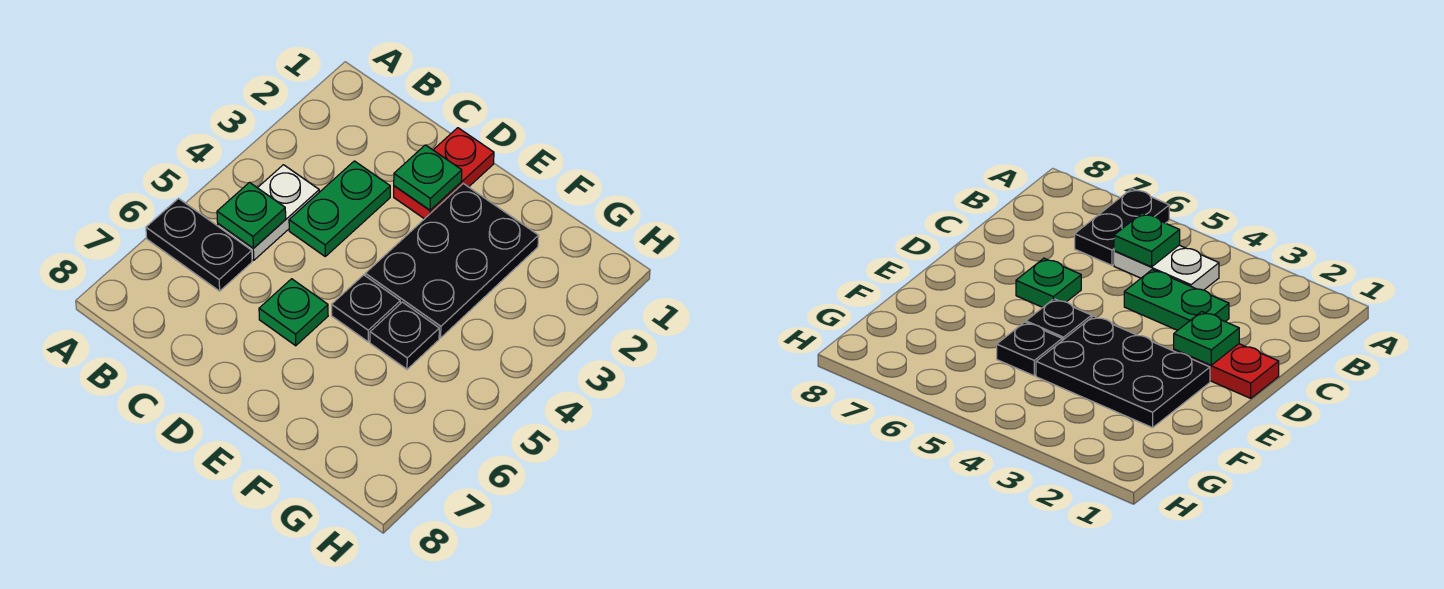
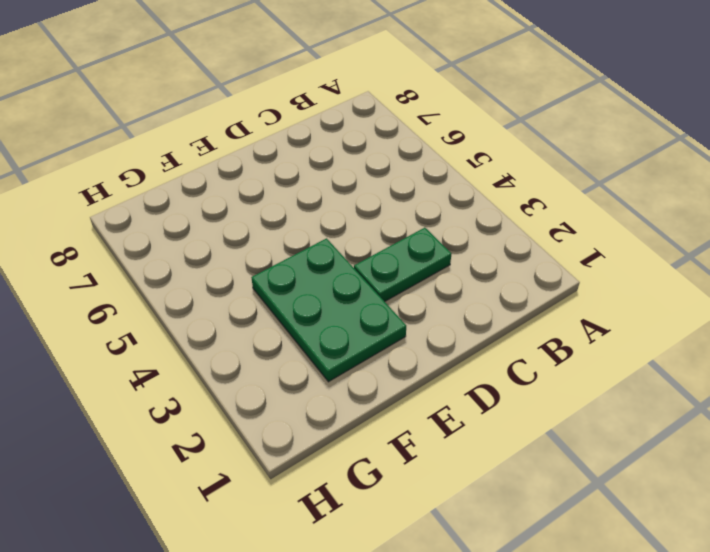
green 1x2 plate [354,228,451,302] -> green 1x2 plate turned to [289,161,390,256]
green 2x3 plate [251,238,406,382] -> black 2x3 plate [365,184,539,338]
none -> black 1x2 plate [146,199,252,291]
none -> white 1x2 plate [218,165,319,260]

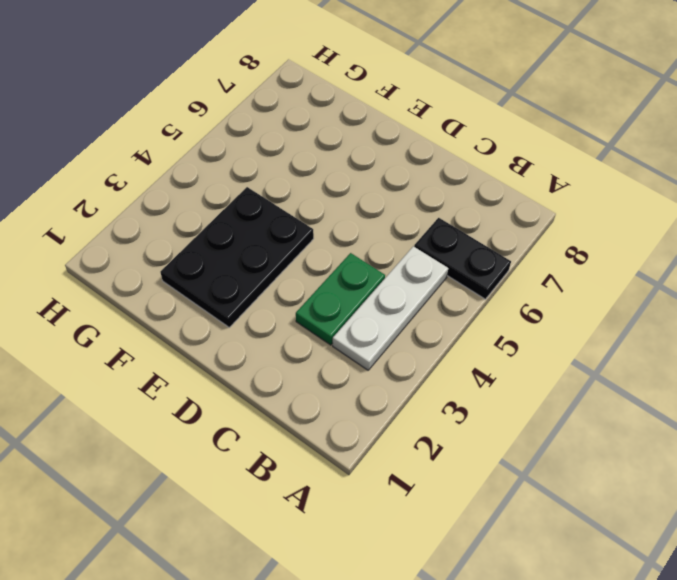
white 1x3 plate [333,246,448,370] -> white 1x2 plate [218,165,319,260]
none -> red 1x2 plate [394,128,494,219]
none -> green 1x1 plate [259,279,328,346]

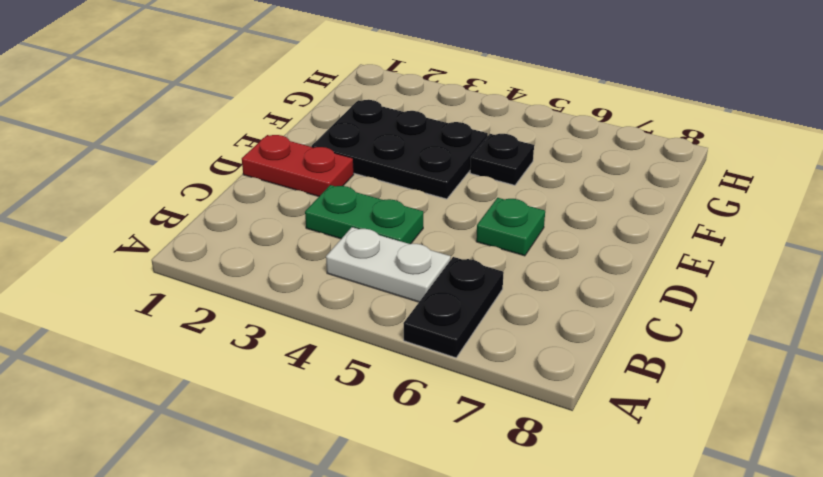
none -> black 1x1 plate [332,275,400,342]
none -> green 1x1 plate [217,183,286,248]

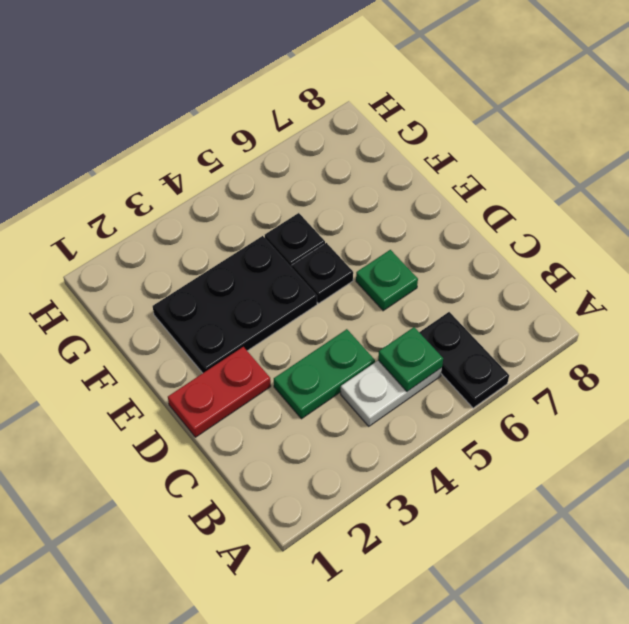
none -> green 1x1 plate [394,145,462,210]

